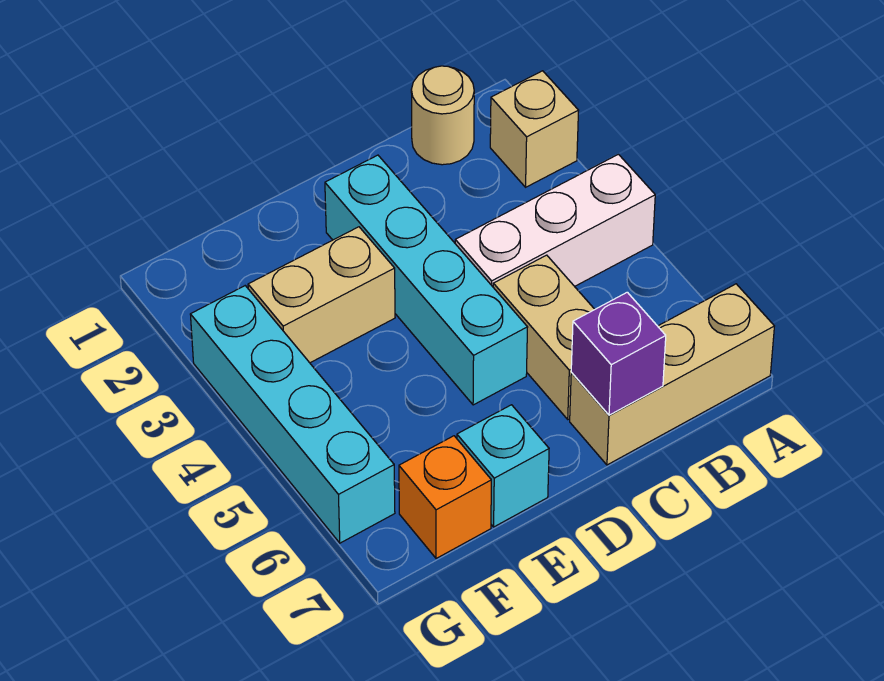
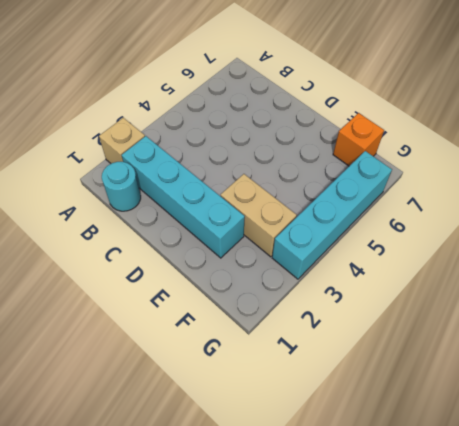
cyan 1x1 round brick [102,162,141,211] -> tan 1x1 round brick [411,66,474,165]
cyan 1x4 brick [122,136,245,258] -> cyan 1x4 brick turned to [325,155,528,405]
none -> white 1x3 brick [455,154,655,287]
none -> tan 1x3 brick [570,284,774,465]

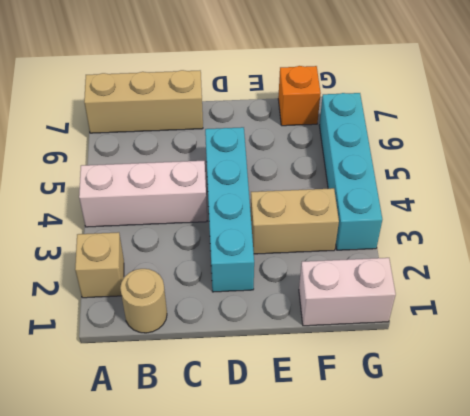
white 1x2 brick [299,258,396,326] -> none
none -> tan 1x2 brick [493,255,595,419]
none -> cyan 1x1 brick [457,405,549,527]

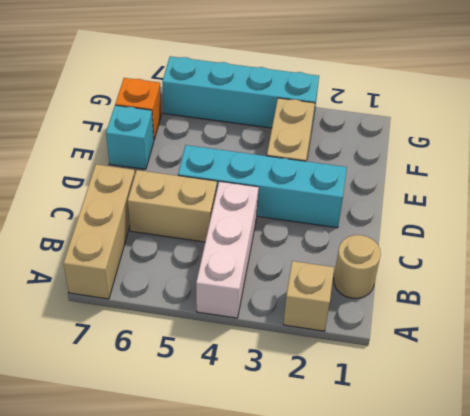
none -> purple 1x1 brick [571,292,666,415]

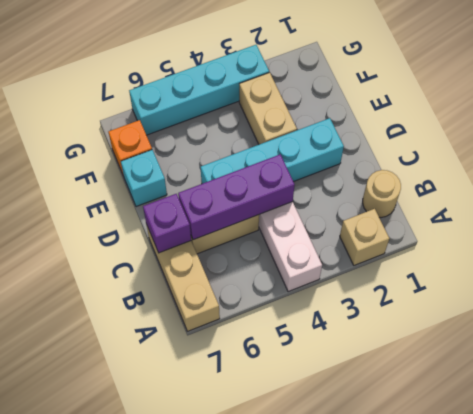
purple 1x3 brick [178,154,295,240] -> none

